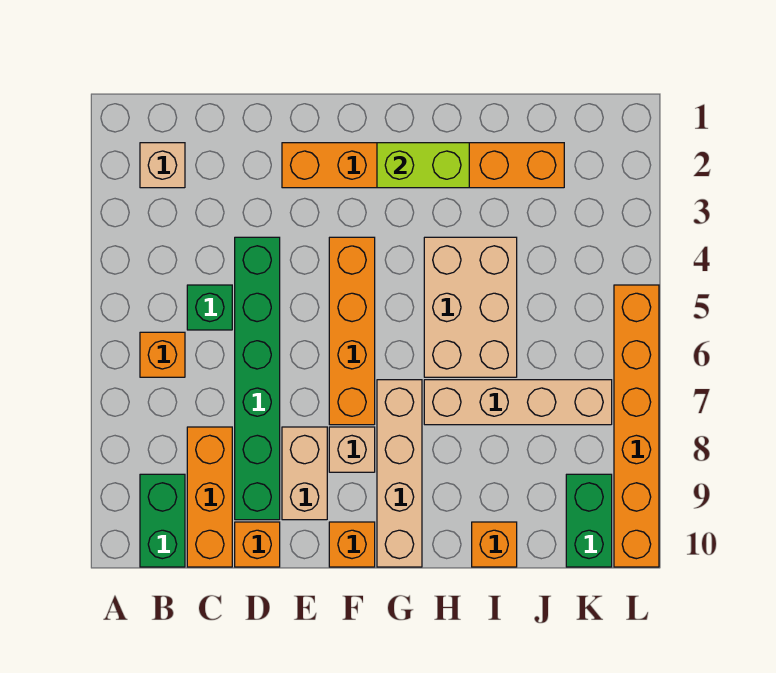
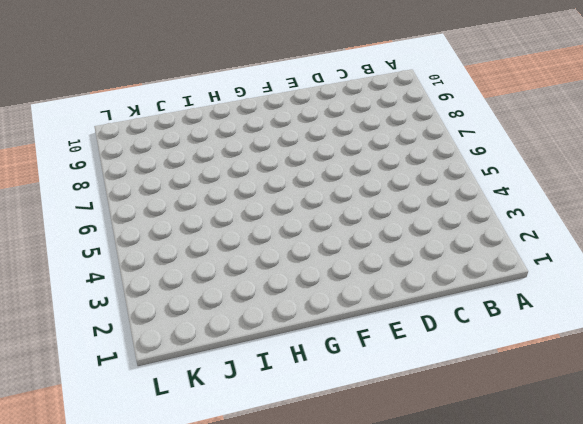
none -> tan 1x1 brick [140,143,185,188]
none -> orange 1x1 brick [140,332,185,377]
none -> green 1x2 brick [140,474,185,567]

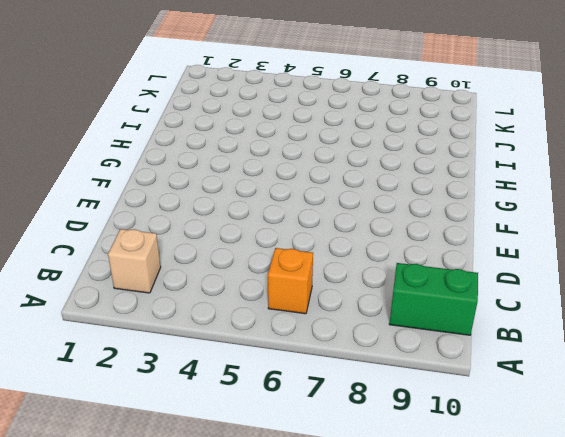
none -> green 1x1 brick [187,285,232,330]
none -> orange 1x3 brick [187,427,232,567]
none -> green 1x6 brick [235,237,280,520]

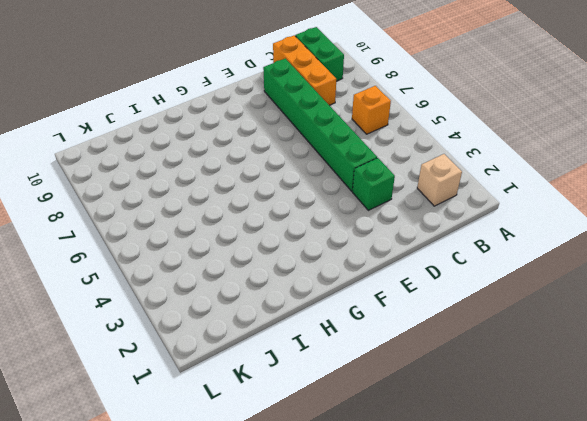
green 1x1 brick [352,158,395,210] -> green 1x1 brick moved to [187,285,232,330]
none -> orange 1x1 brick [235,522,280,567]
none -> orange 1x6 brick [282,143,564,188]
none -> tan 1x2 brick [282,427,327,520]

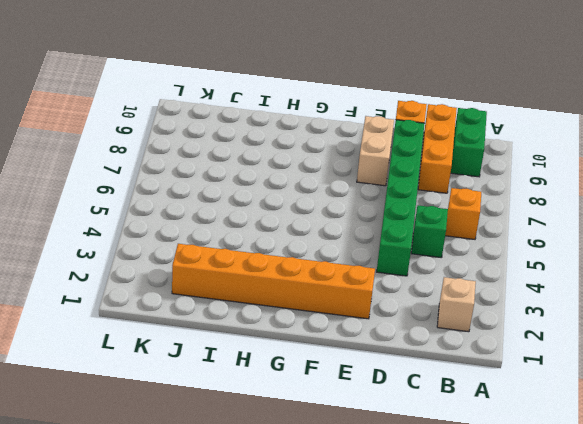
none -> orange 1x4 brick [329,237,375,425]
none -> tan 1x1 brick [329,427,375,472]
none -> orange 1x1 brick [329,522,375,567]

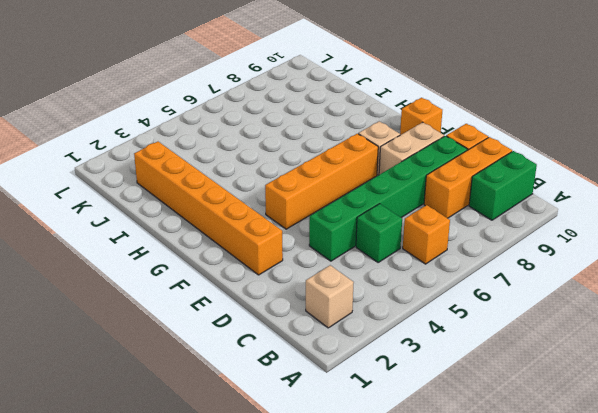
none -> tan 1x4 brick [377,380,422,567]
none -> tan 2x3 brick [424,237,517,377]
none -> tan 1x4 brick [424,380,612,425]

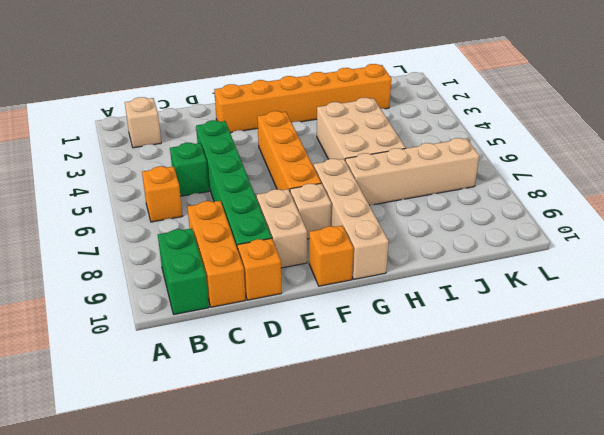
none -> orange 1x1 brick [472,522,517,567]
none -> green 1x2 brick [566,474,612,567]
none -> orange 1x6 brick [614,285,659,567]

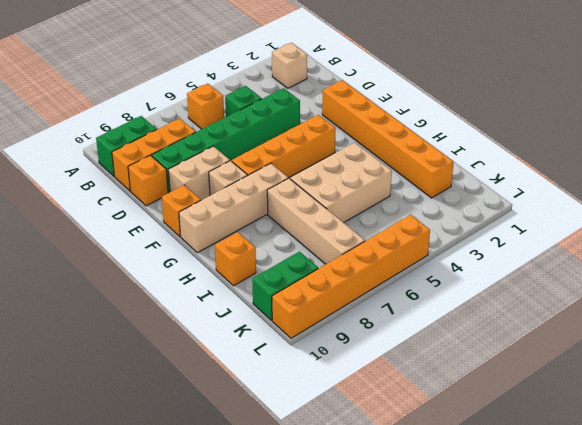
none -> lime 1x2 brick [377,143,469,188]

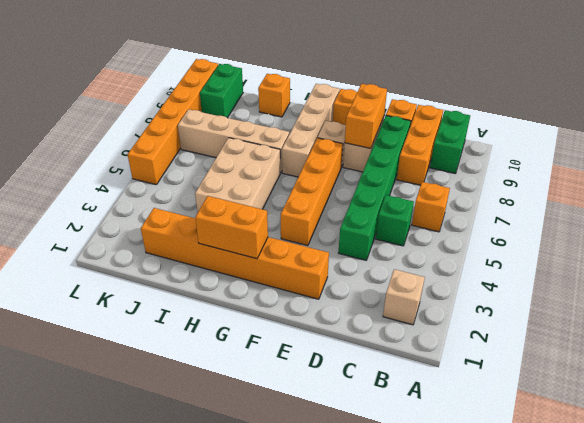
orange 1x2 brick [345,84,387,148] -> none
orange 1x2 brick [195,196,268,259] -> lime 1x2 brick [377,143,469,188]

